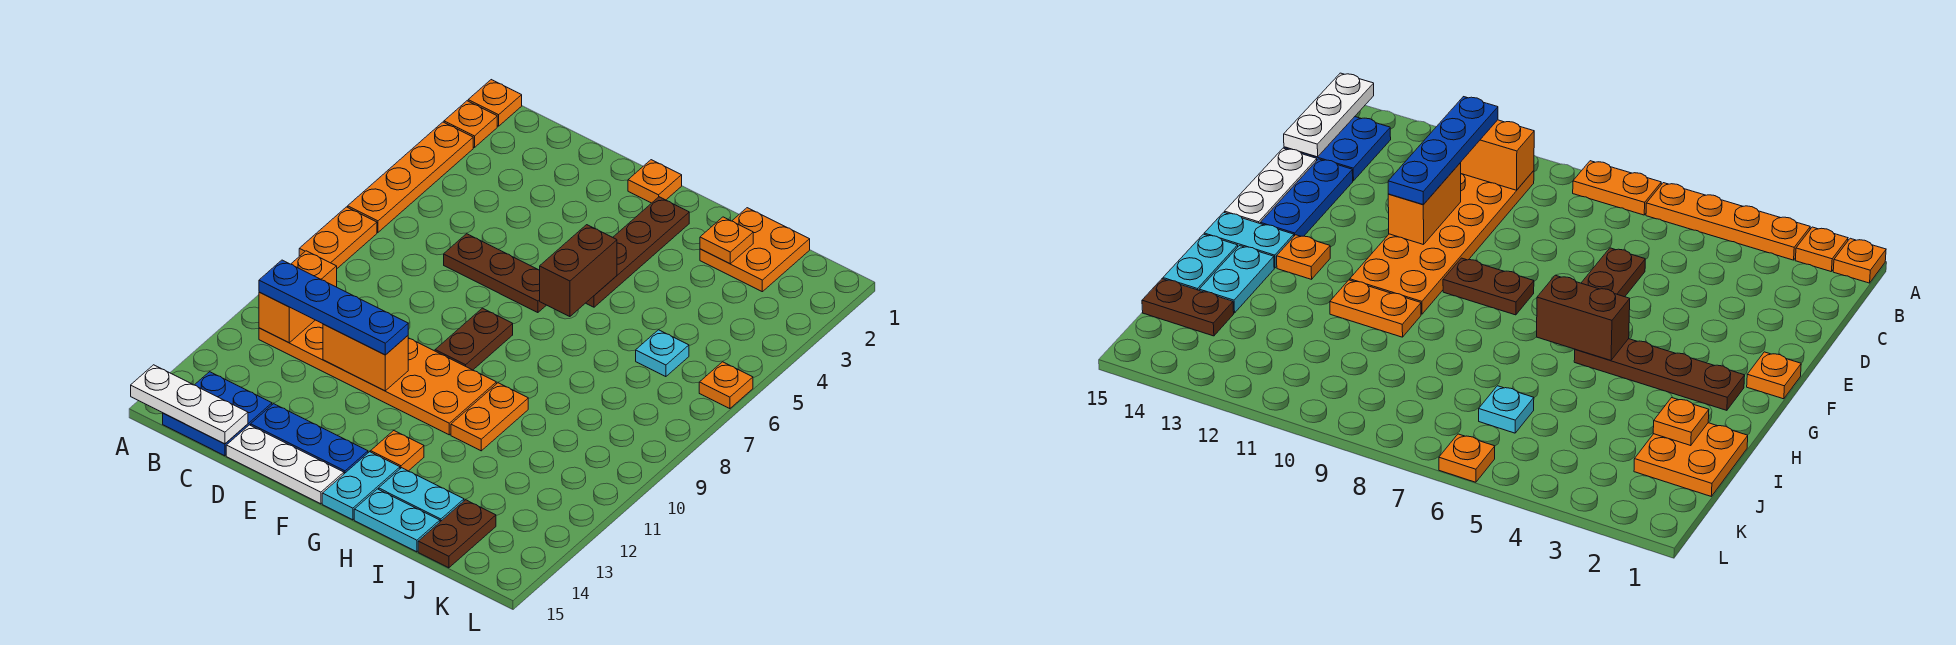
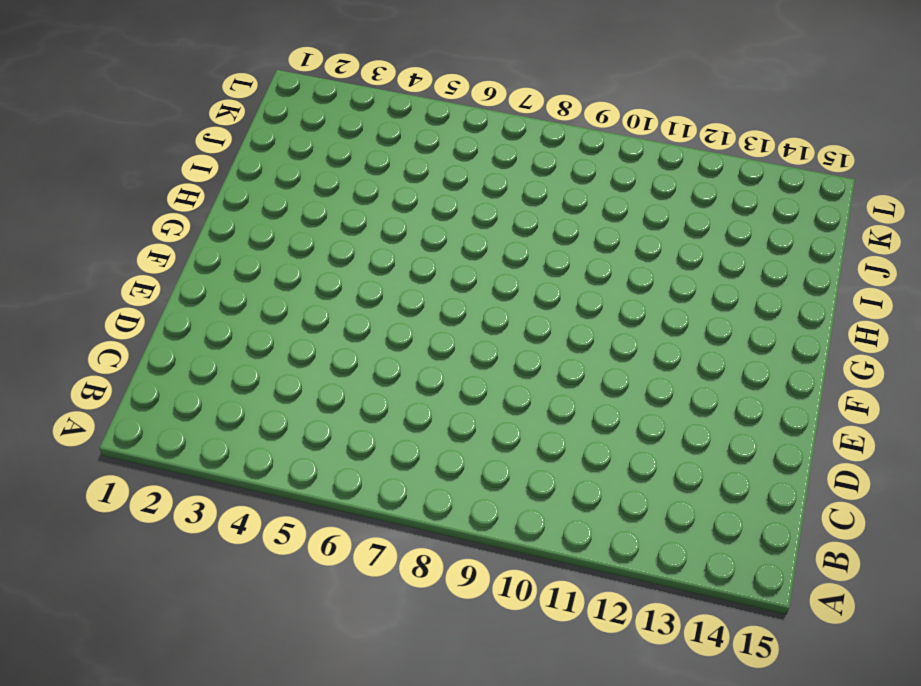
none -> orange 1x1 plate [468,80,522,126]
none -> orange 1x1 plate [444,101,497,148]
none -> orange 1x4 plate [348,122,473,232]

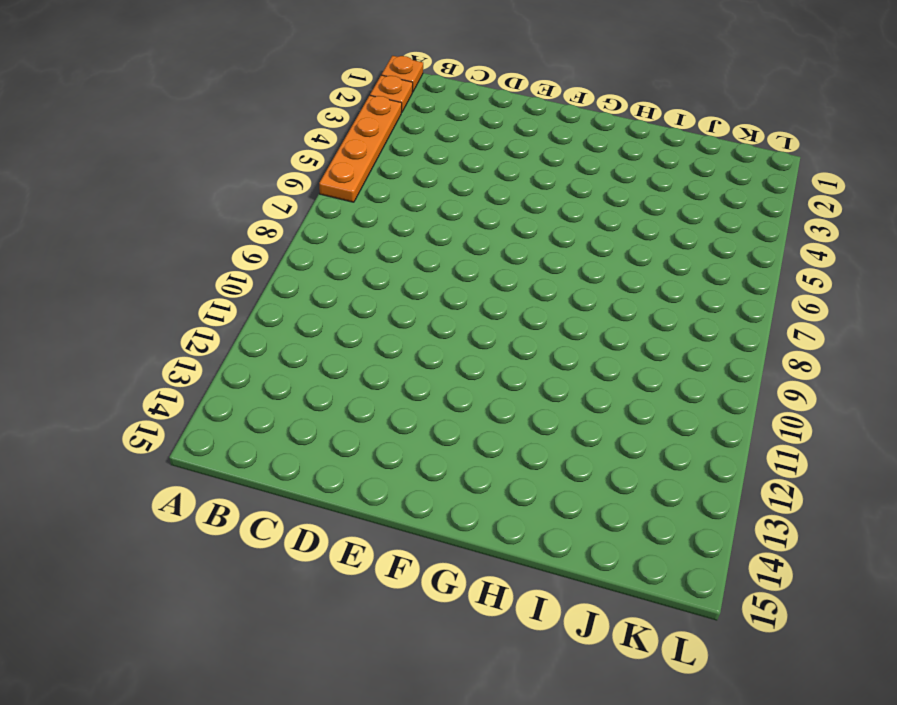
none -> orange 1x2 plate [299,207,377,268]
none -> orange 2x6 plate [259,320,496,435]
none -> blue 2x2 plate [163,372,272,456]

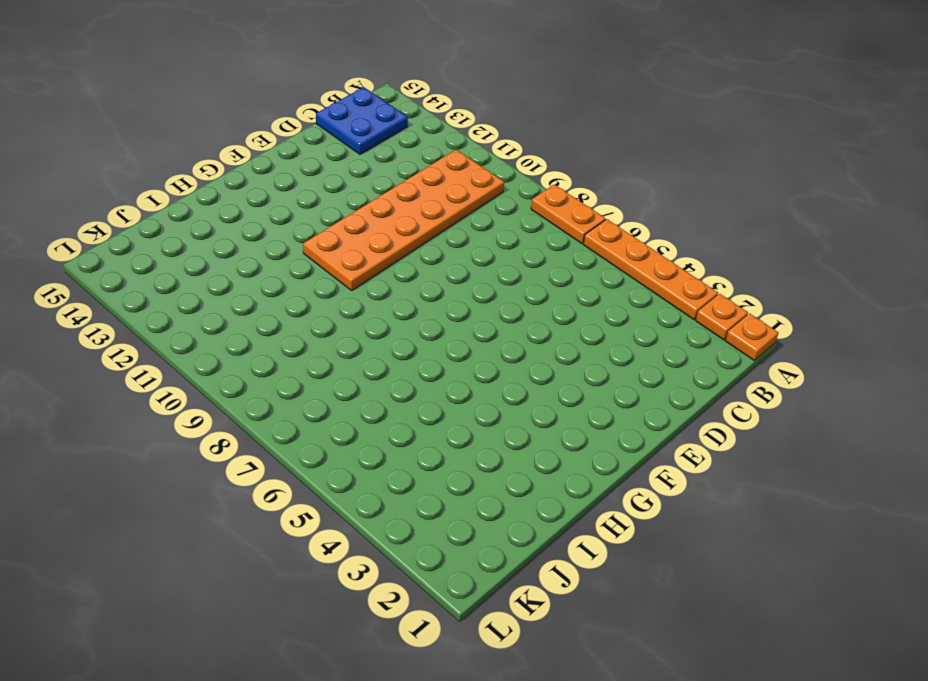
none -> brown 1x3 plate [444,234,546,313]
none -> blue 1x3 plate [251,404,368,474]
none -> white 1x3 plate [226,425,344,504]

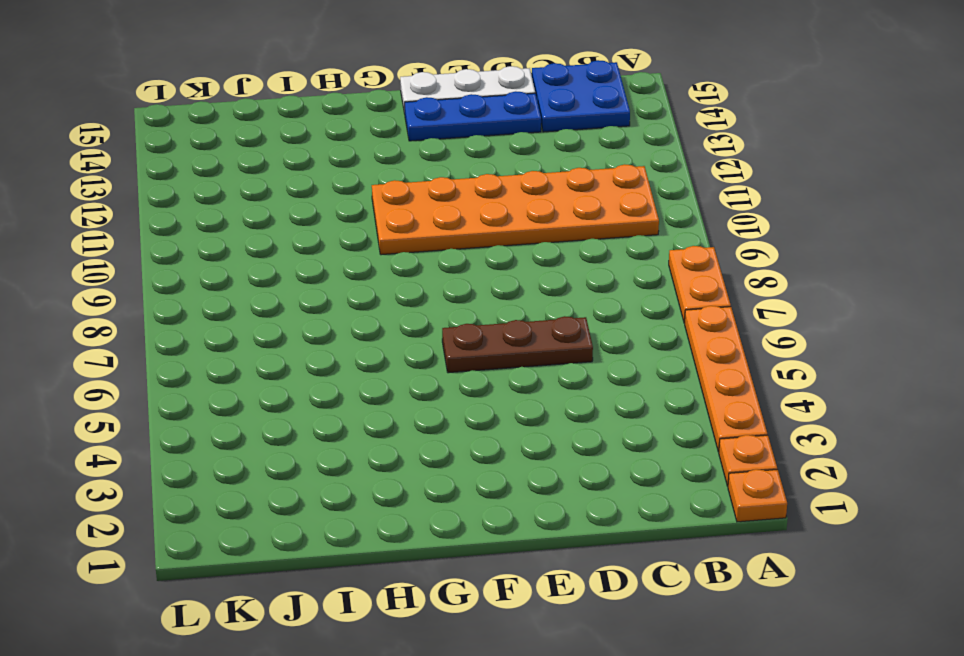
none -> orange 1x1 plate [628,160,682,203]
none -> brown 1x2 plate [435,308,513,370]
none -> brown 1x4 plate [586,197,689,307]

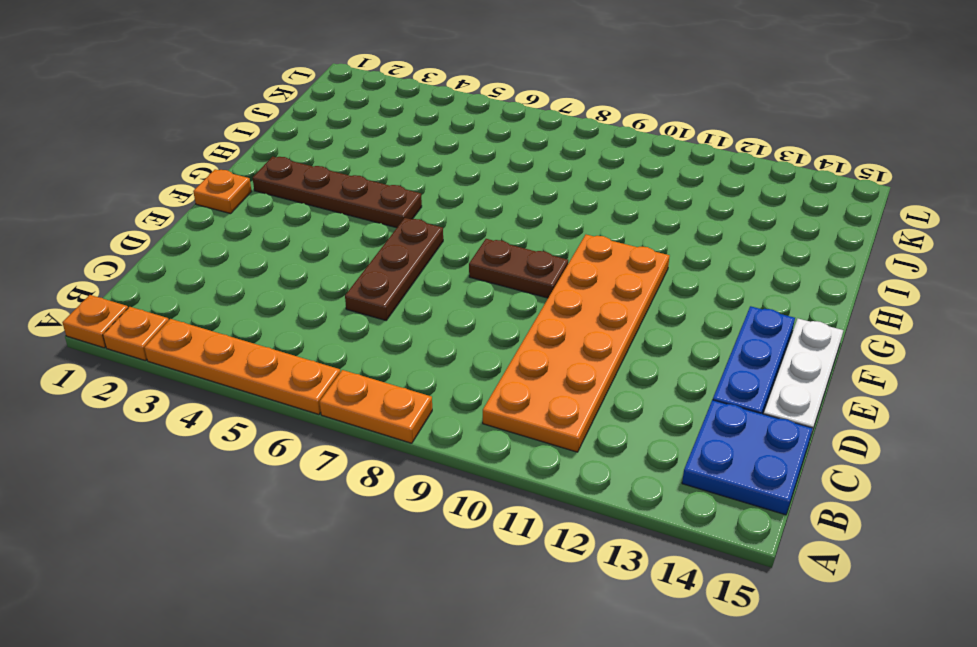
none -> orange 1x1 plate [371,431,424,471]
none -> cyan 1x2 plate [322,452,400,520]
none -> orange 1x2 plate [451,383,528,451]

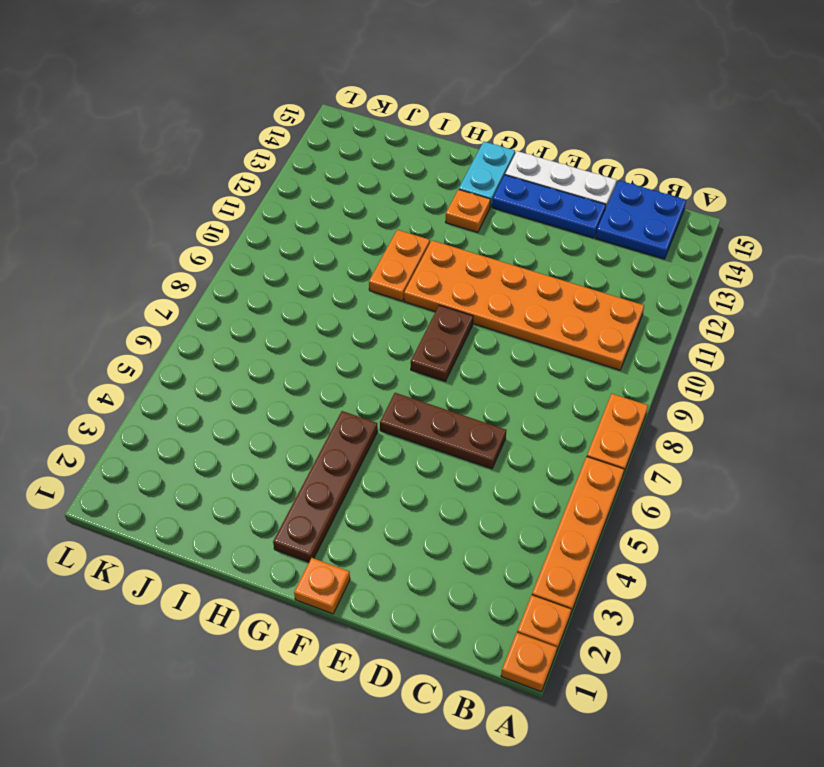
none -> cyan 1x2 plate [379,468,464,522]
none -> cyan 1x2 plate [354,489,440,552]
none -> orange 2x2 plate [700,208,810,292]

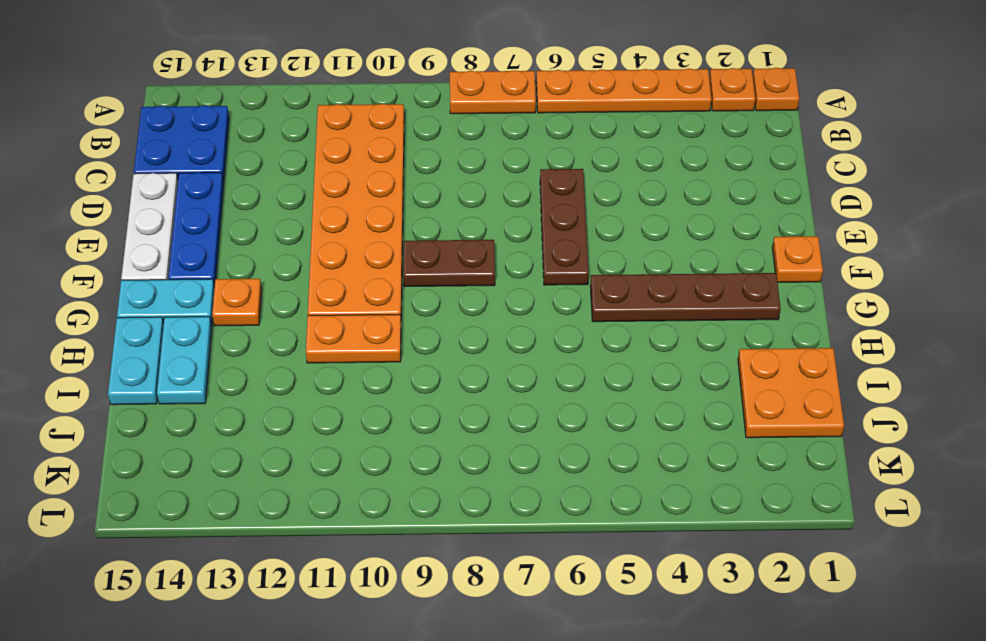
none -> cyan 1x1 plate [636,330,689,377]
none -> brown 1x2 plate [418,500,496,568]
none -> orange 1x1 plate [699,362,753,409]

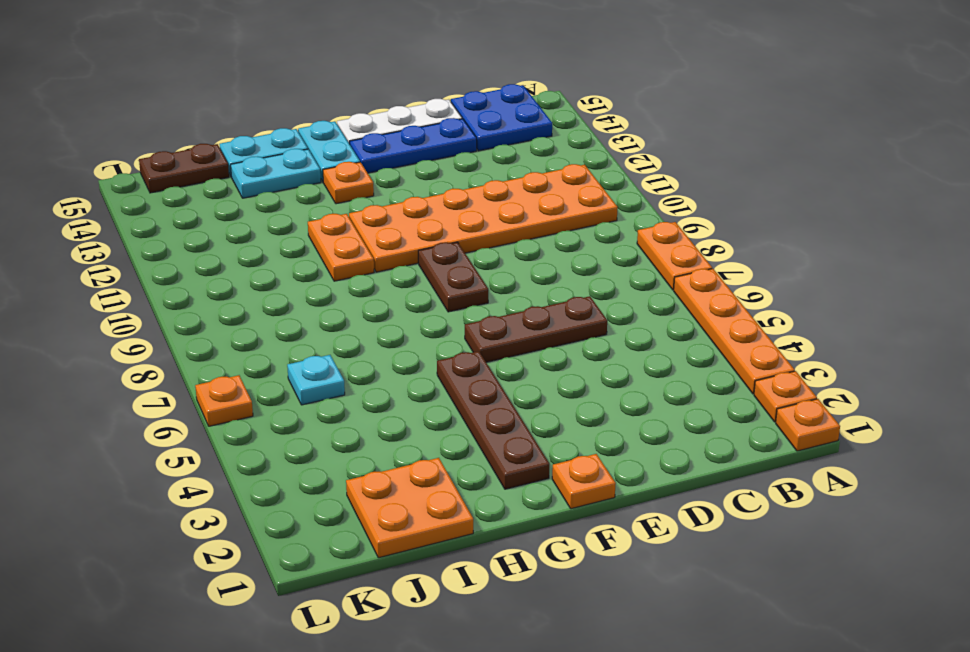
brown 1x2 plate [139,144,229,193] -> brown 1x2 plate turned to [418,500,496,568]
none -> white 1x3 plate [131,365,248,444]
none -> orange 1x2 brick [259,251,337,343]
none -> orange 1x2 brick [323,324,408,391]

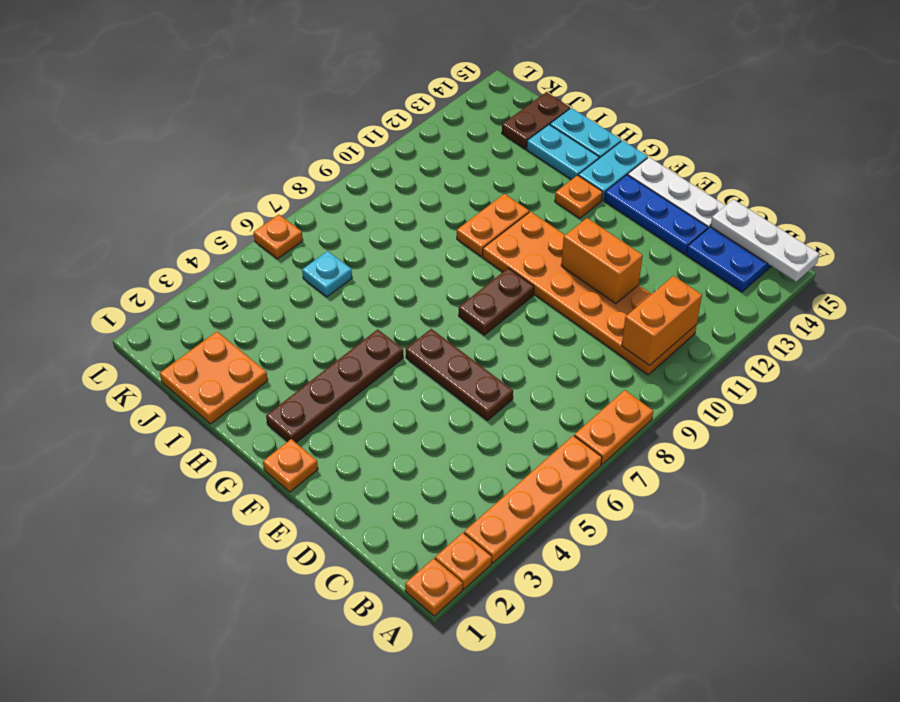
none -> brown 1x2 brick [540,225,617,317]
none -> orange 1x1 plate [700,217,753,264]
none -> blue 1x4 plate [259,260,408,355]

